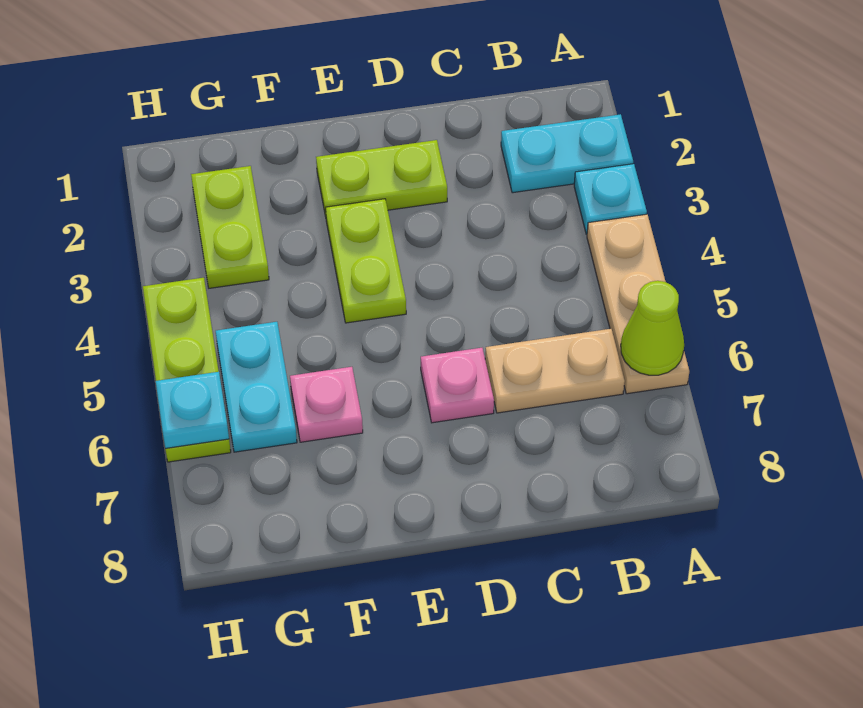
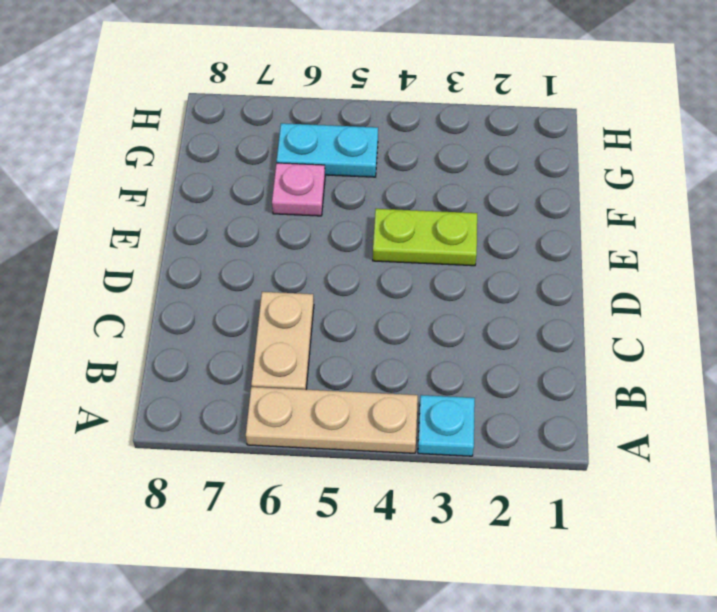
none -> cyan 1x2 plate [501,114,633,193]
none -> lime 1x2 plate [316,140,447,216]
none -> pink 1x1 plate [421,348,494,423]

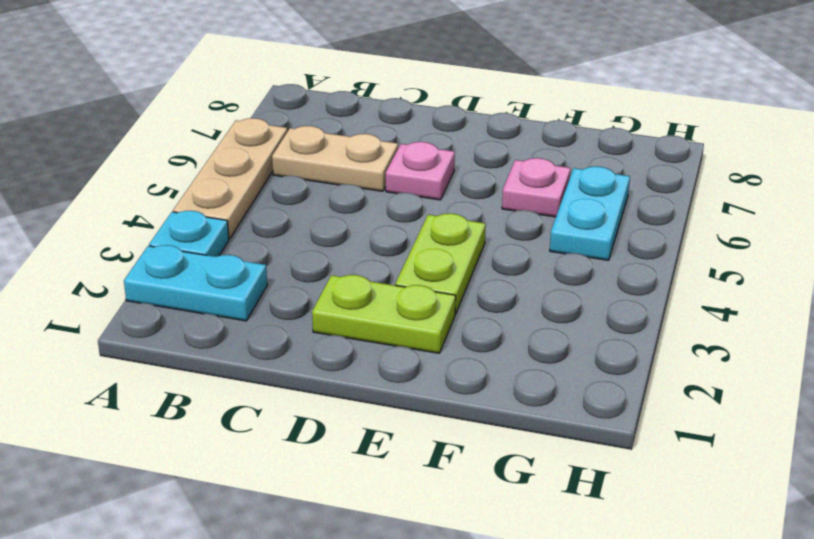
none -> lime 1x2 plate [191,166,269,288]
none -> lime 1x3 plate [143,278,231,462]
none -> lime 1x1 cone [621,281,684,375]

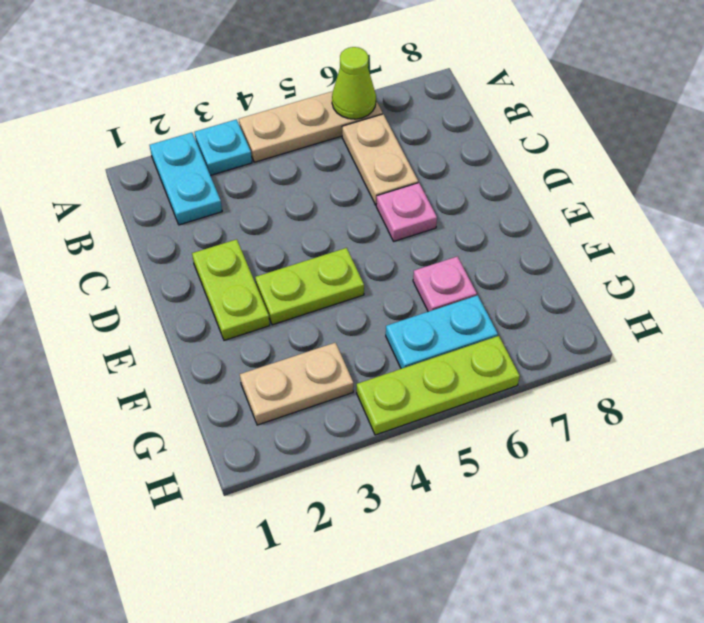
tan 1x2 plate [240,343,353,425] -> lime 1x2 plate [191,166,269,288]
none -> cyan 1x1 plate [156,372,229,449]

